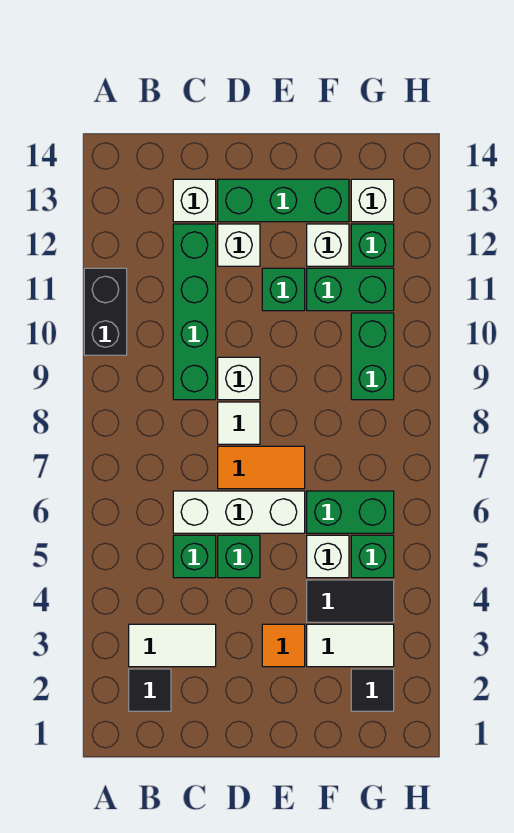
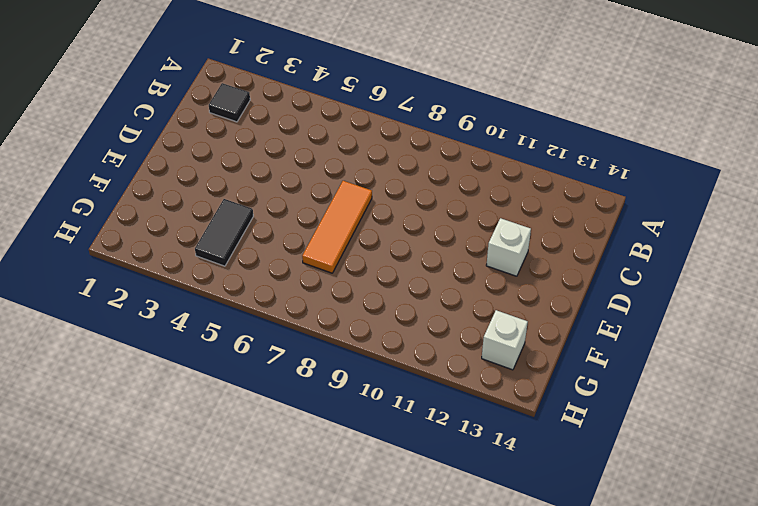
orange 1x3 tile [302,181,372,273] -> orange 1x2 tile [218,446,305,489]
none -> black 1x2 brick [84,268,127,355]
none -> white 1x2 tile [129,624,216,667]
none -> green 1x1 brick [173,535,216,578]

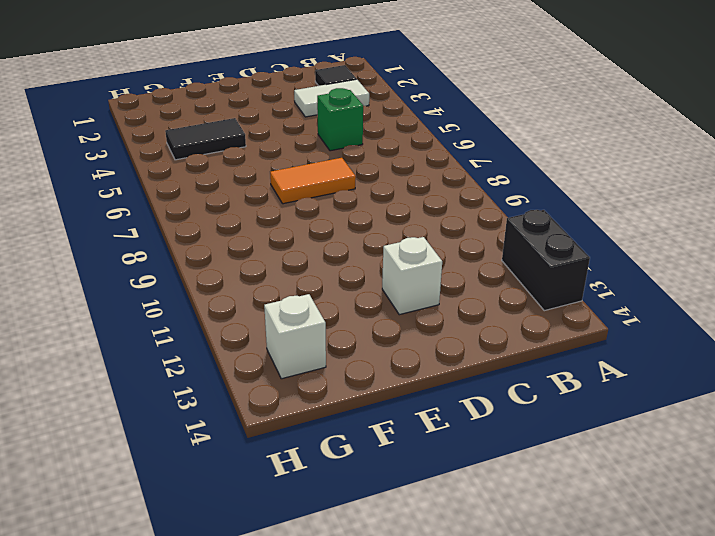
black 1x2 brick [502,210,590,311] -> black 1x2 brick moved to [84,268,127,355]
none -> white 1x3 brick [173,491,305,533]
none -> green 1x4 brick [173,224,216,400]
none -> white 1x1 brick [173,179,216,222]

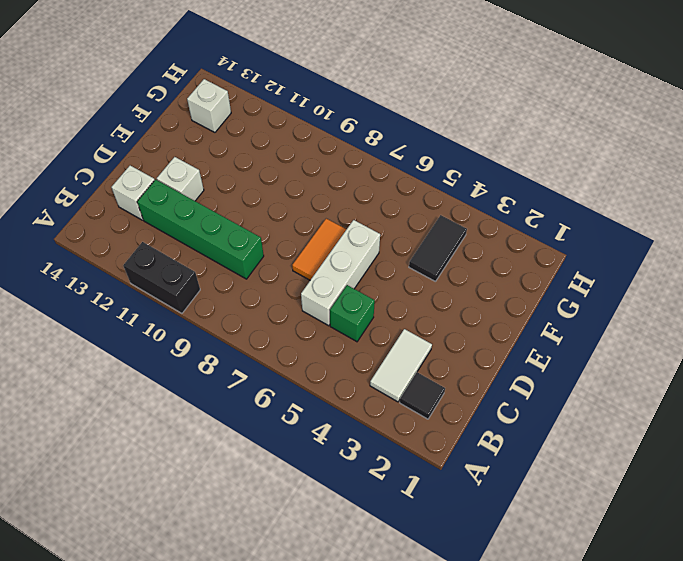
none -> green 1x1 brick [218,535,260,578]
none -> white 1x1 tile [218,402,260,444]
none -> white 1x1 brick [218,357,260,400]

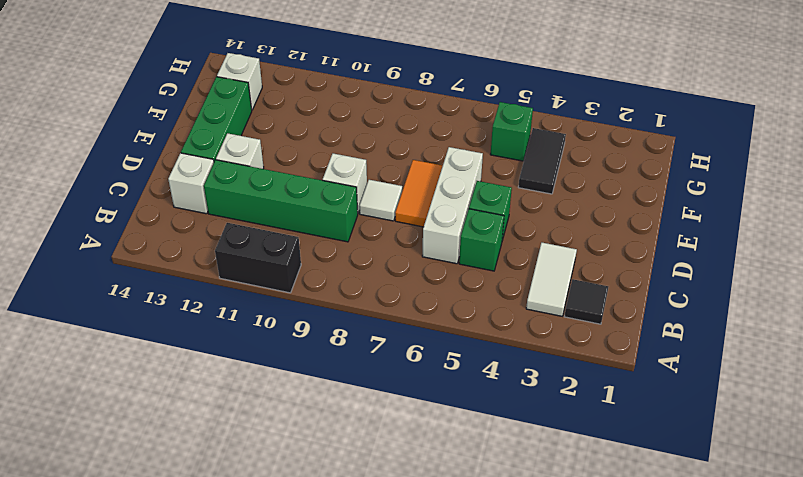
none -> orange 1x1 tile [262,624,305,667]
none -> green 1x1 brick [262,268,305,311]
none -> white 1x2 tile [307,624,394,667]

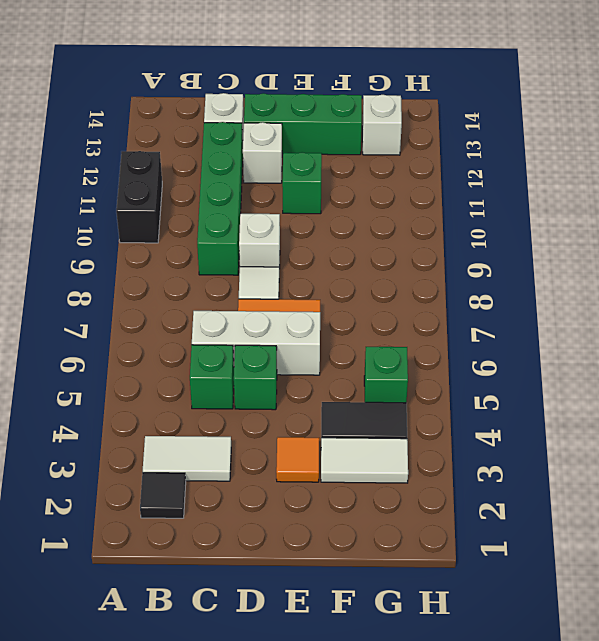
none -> white 1x1 brick [307,535,349,578]
none -> green 1x2 brick [307,491,394,533]
none -> green 1x2 brick [307,268,394,311]

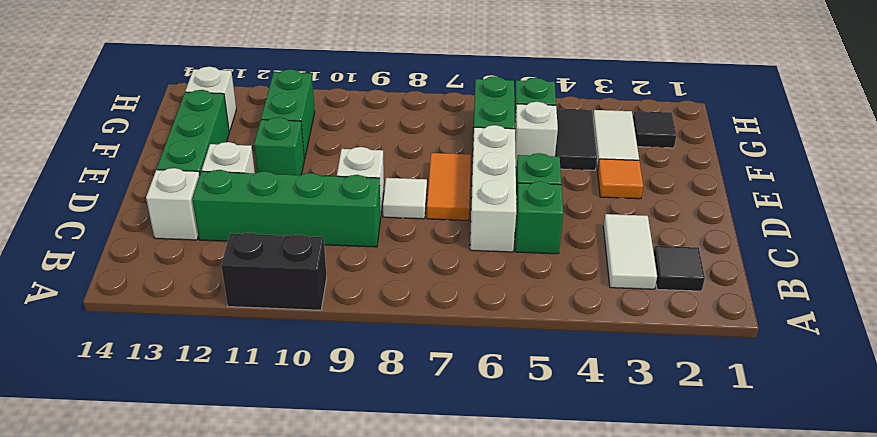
none -> white 1x1 brick [307,224,349,266]
none -> green 1x2 brick [351,313,394,400]
none -> green 1x1 brick [351,224,394,266]

